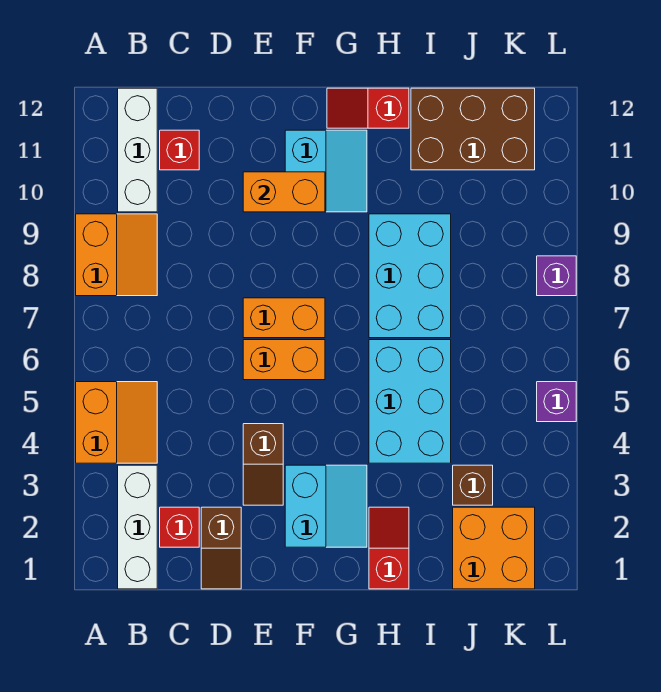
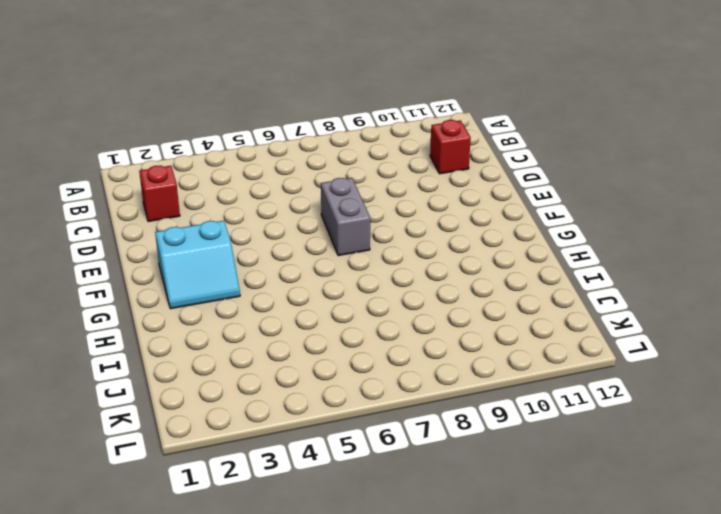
grey 1x2 brick [321,178,370,256] -> orange 1x2 brick [243,298,325,338]
none -> orange 2x2 slope [76,382,157,463]
none -> orange 2x2 slope [76,214,157,296]
none -> white 1x3 brick [118,465,157,589]

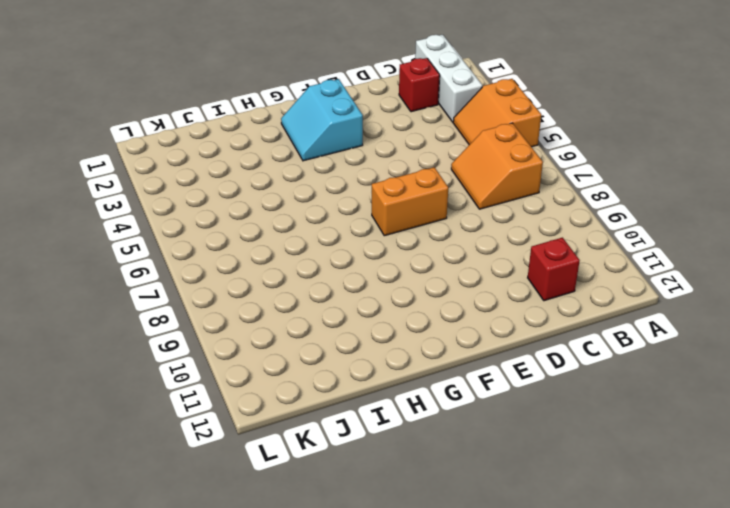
orange 2x2 slope [451,123,543,209] -> orange 2x2 slope moved to [76,214,157,296]
none -> white 1x3 brick [118,88,157,212]
none -> brown 1x2 slope [201,507,241,589]
none -> brown 1x2 slope [243,424,283,505]

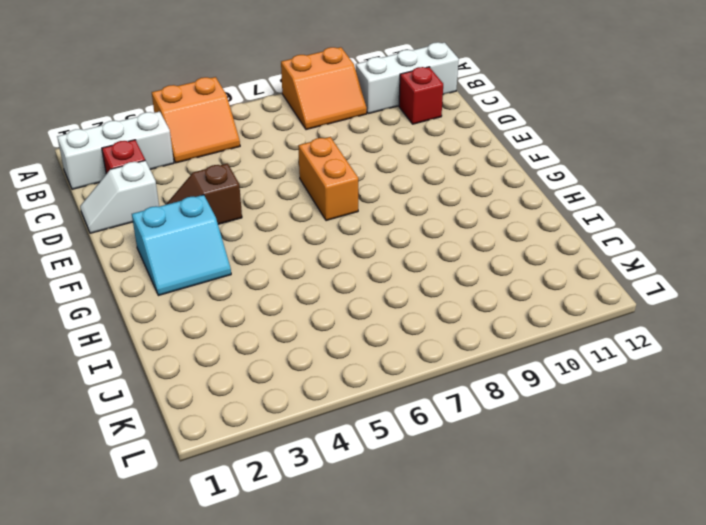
white 1x2 slope [80,160,159,233] -> brown 1x2 slope [201,507,241,589]
none -> orange 1x2 brick [243,340,325,380]
none -> cyan 2x2 slope [285,130,367,212]
none -> red 1x2 slope [327,88,409,128]

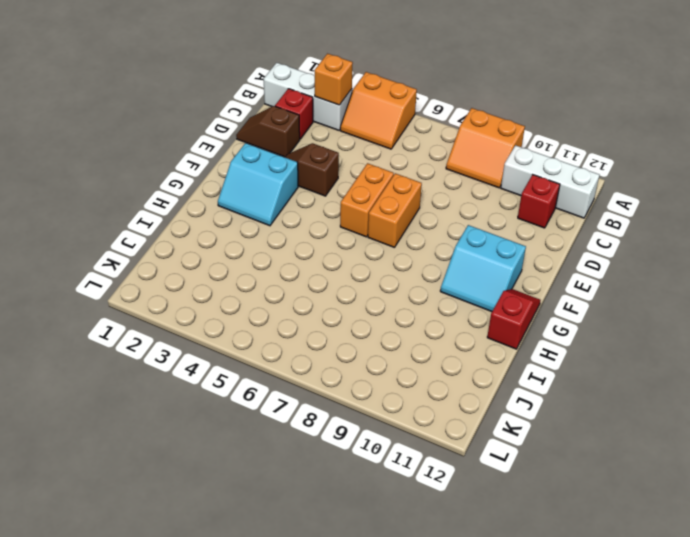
orange 1x1 brick [315,54,353,105] -> none
none -> red 1x2 slope [369,507,409,589]
none -> cyan 2x3 brick [369,340,451,463]
none -> cyan 2x3 brick [369,214,451,338]

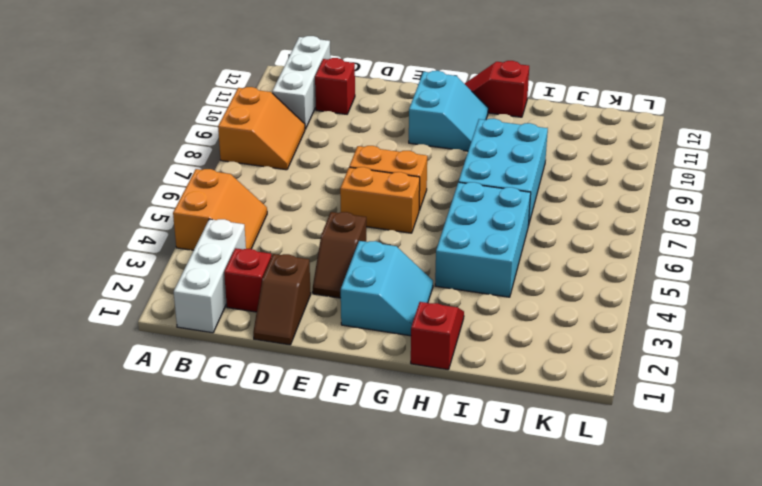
none -> brown 2x3 brick [411,88,535,170]
none -> orange 2x2 brick [453,507,535,589]
none -> brown 1x1 brick [453,465,493,505]

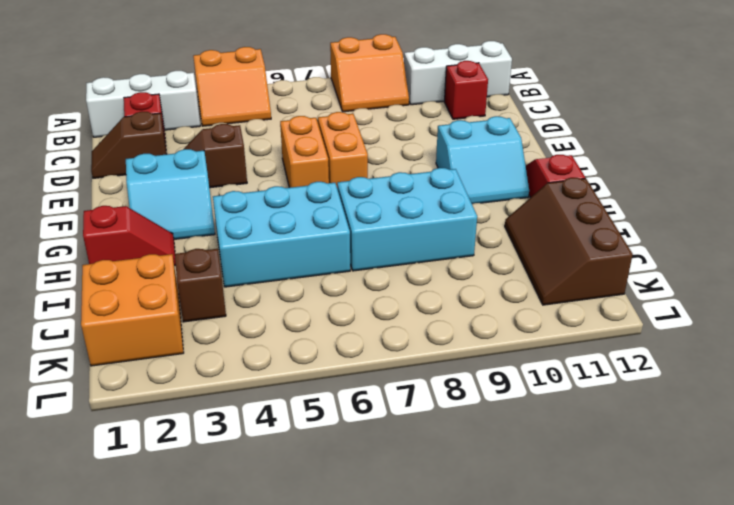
brown 2x3 slope [505,178,633,305] -> brown 2x3 brick [411,88,535,170]
none -> purple 1x1 brick [537,382,576,422]
none -> purple 1x1 brick [537,256,576,296]
none -> orange 1x2 brick [243,172,325,212]

